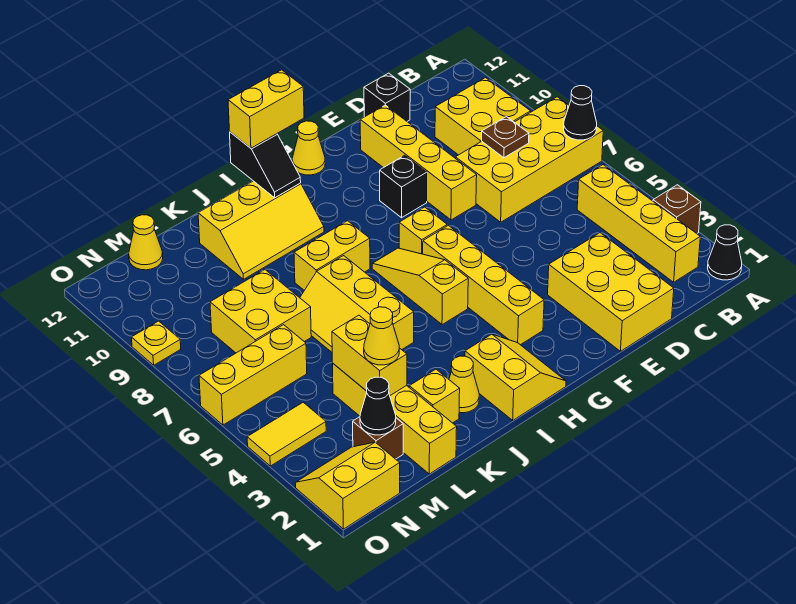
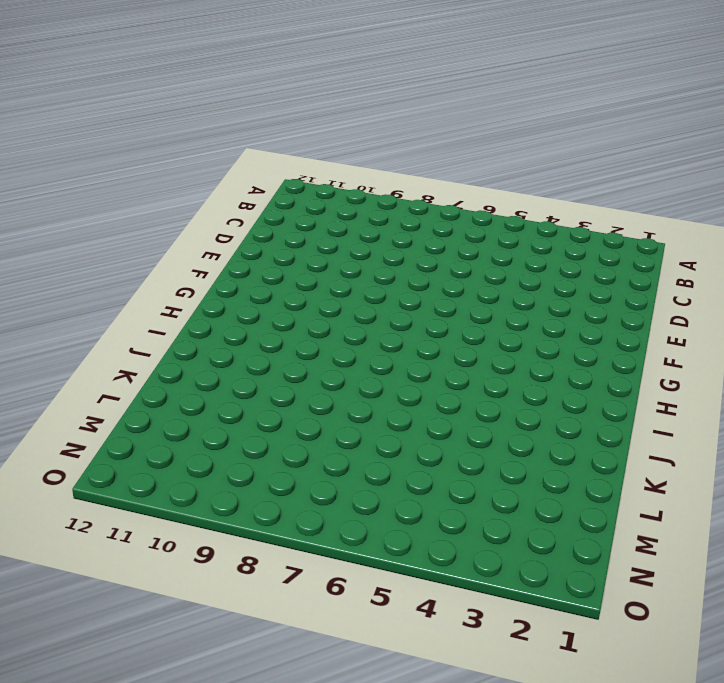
none -> black 1x1 cone [708,225,742,280]
none -> brown 1x1 brick [653,185,701,233]
none -> yellow 2x4 brick [455,97,603,222]
none -> yellow 1x4 brick [577,165,700,282]

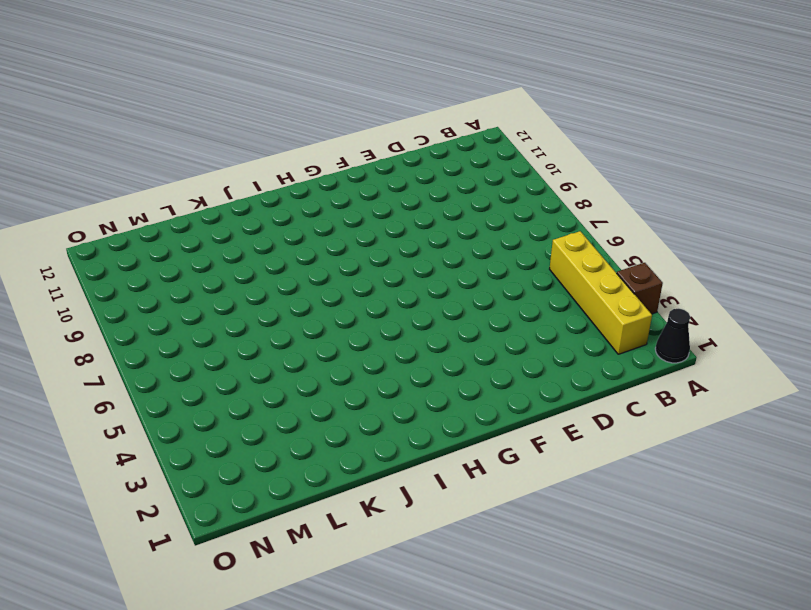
none -> yellow 2x4 brick [455,97,603,222]
none -> yellow 2x2 brick [435,78,531,155]
none -> yellow 2x3 brick [548,233,674,351]
none -> black 1x1 brick [364,73,410,121]

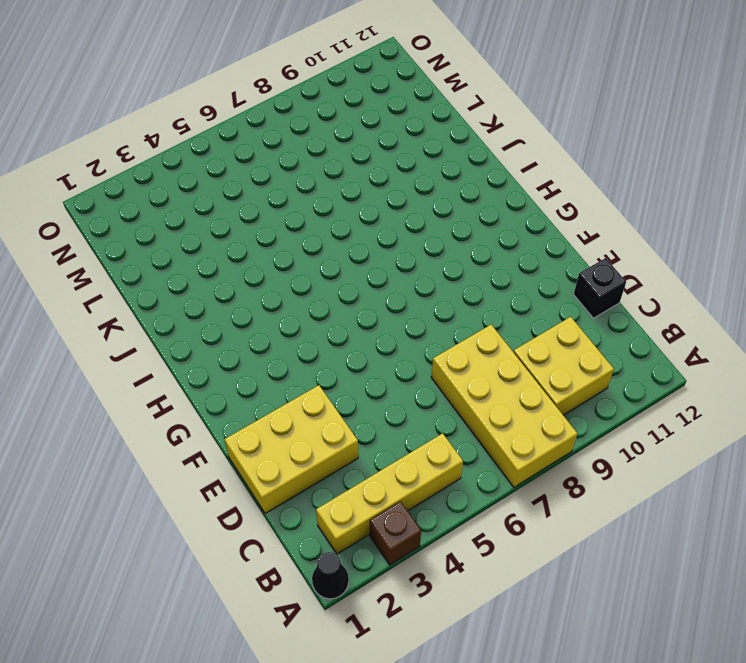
none -> yellow 1x4 brick [360,105,477,220]
none -> black 1x1 brick [380,155,427,218]
none -> yellow 1x4 brick [423,225,544,345]
none -> yellow 1x1 brick [399,207,447,254]

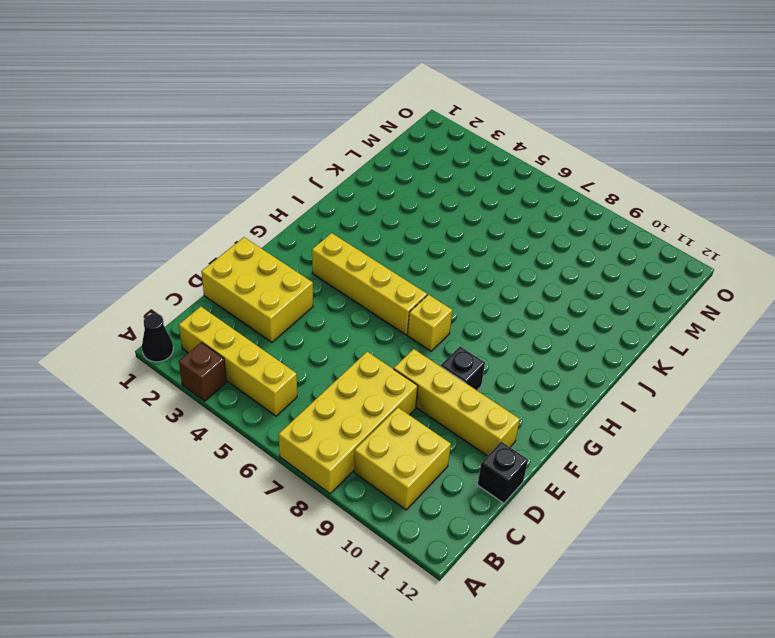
none -> yellow 1x1 cone [292,121,325,175]
none -> yellow 2x2 slope [465,334,566,420]
none -> yellow 1x3 slope [372,248,468,325]
none -> yellow 1x2 brick [294,221,370,290]

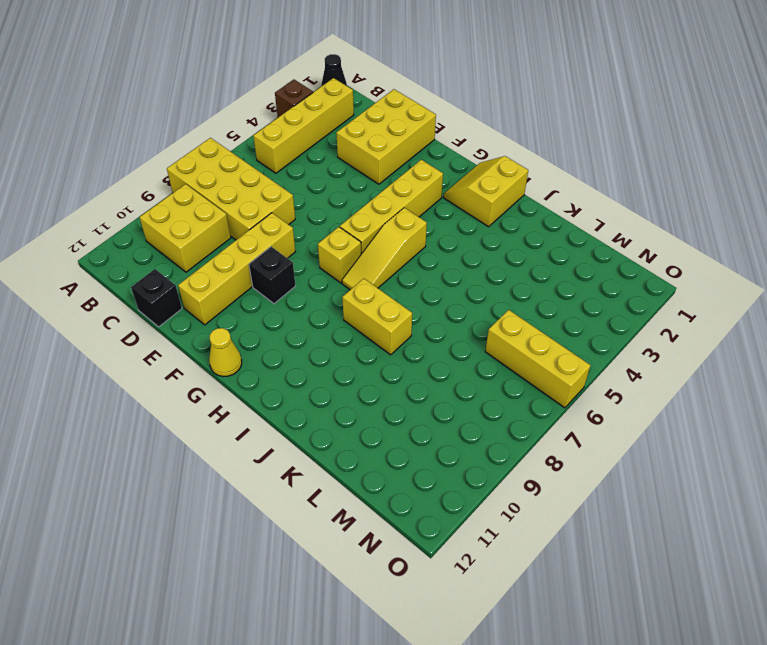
none -> yellow 2x3 slope [198,181,324,279]
none -> yellow 1x1 cone [449,356,479,413]
none -> yellow 2x3 slope [300,256,414,352]
none -> yellow 1x1 brick [409,369,460,423]

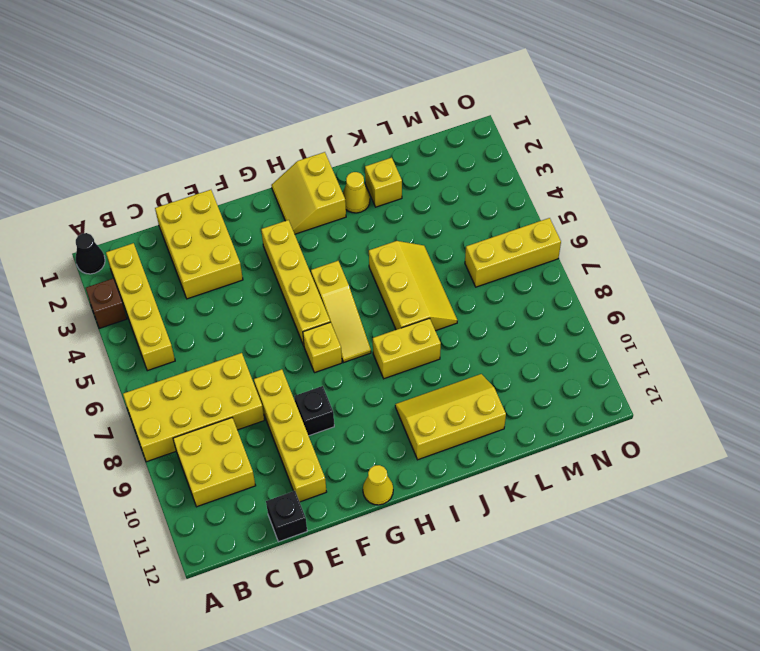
none -> yellow 1x4 brick [333,364,457,474]
none -> yellow 2x2 brick [210,270,311,353]
none -> brown 1x1 brick [353,417,403,459]
none -> yellow 1x1 cone [129,215,163,270]

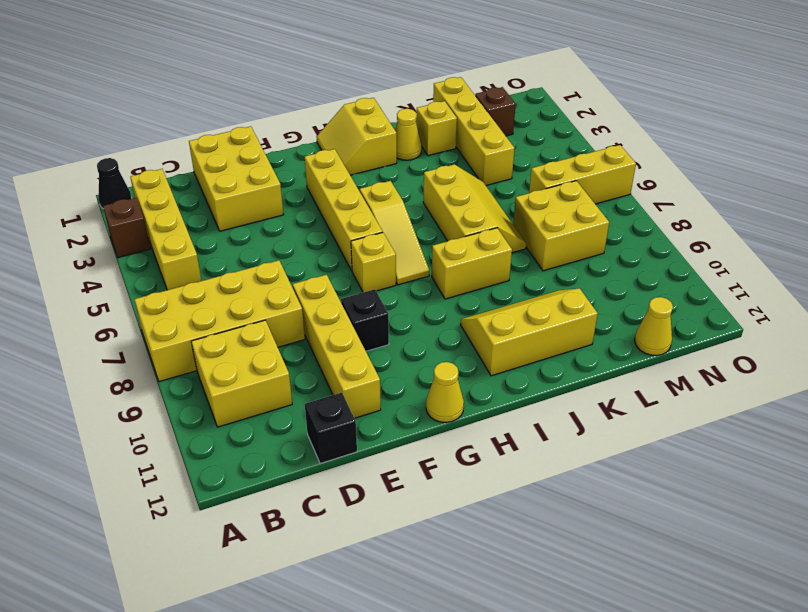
none -> yellow 2x2 slope [295,442,400,529]
none -> yellow 1x2 tile [247,402,326,466]
none -> yellow 1x1 plate [131,321,181,365]
none -> black 1x1 cone [564,86,597,140]

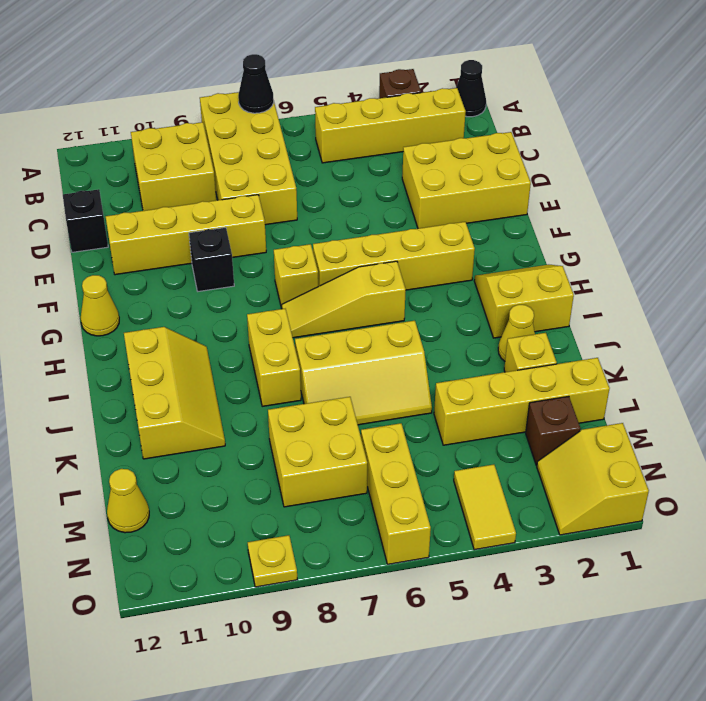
none -> brown 1x1 plate [482,116,529,158]
none -> black 1x2 slope [230,132,301,198]
none -> yellow 1x2 brick [332,315,407,395]
none -> black 1x1 cone [360,377,396,435]

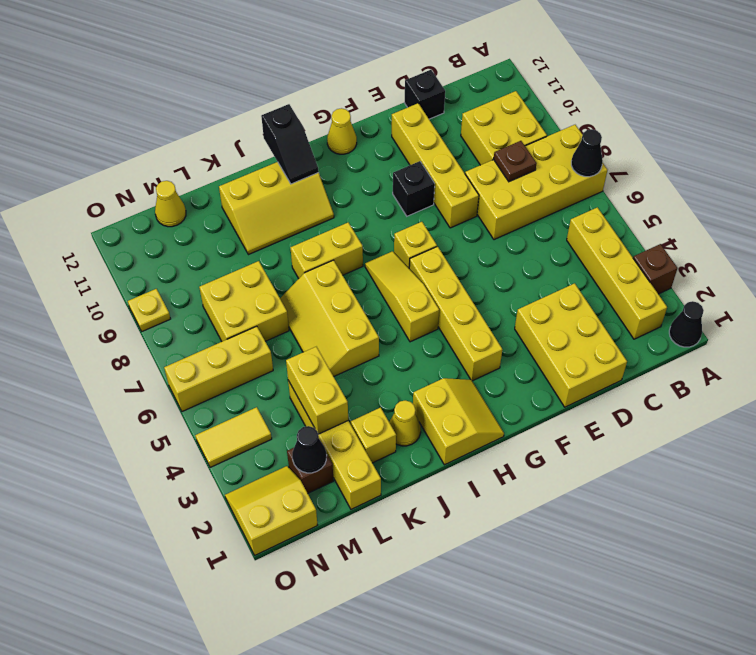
none -> yellow 1x2 brick [228,70,304,148]
none -> yellow 1x1 cone [364,307,399,365]

